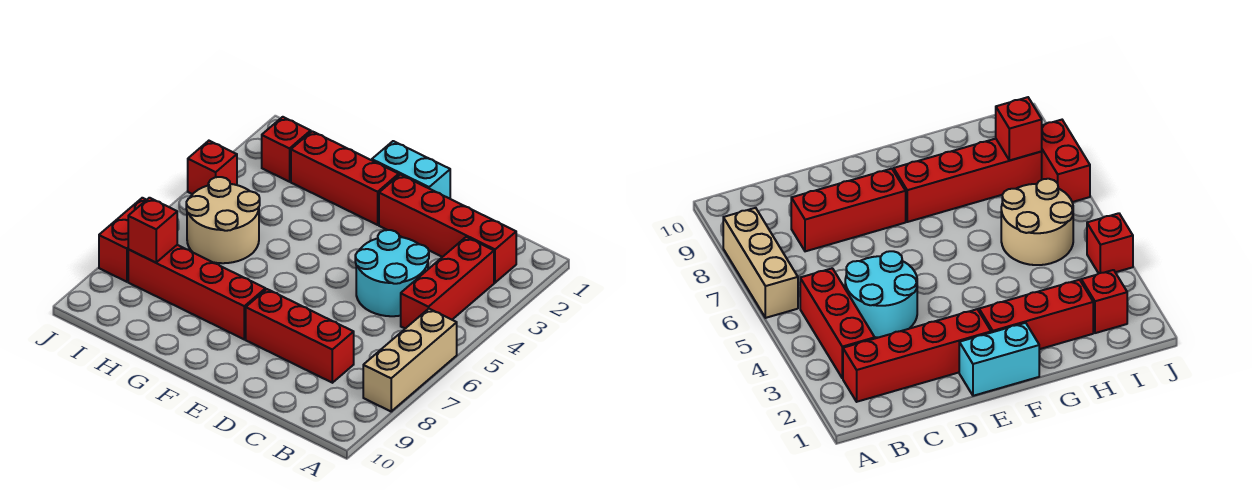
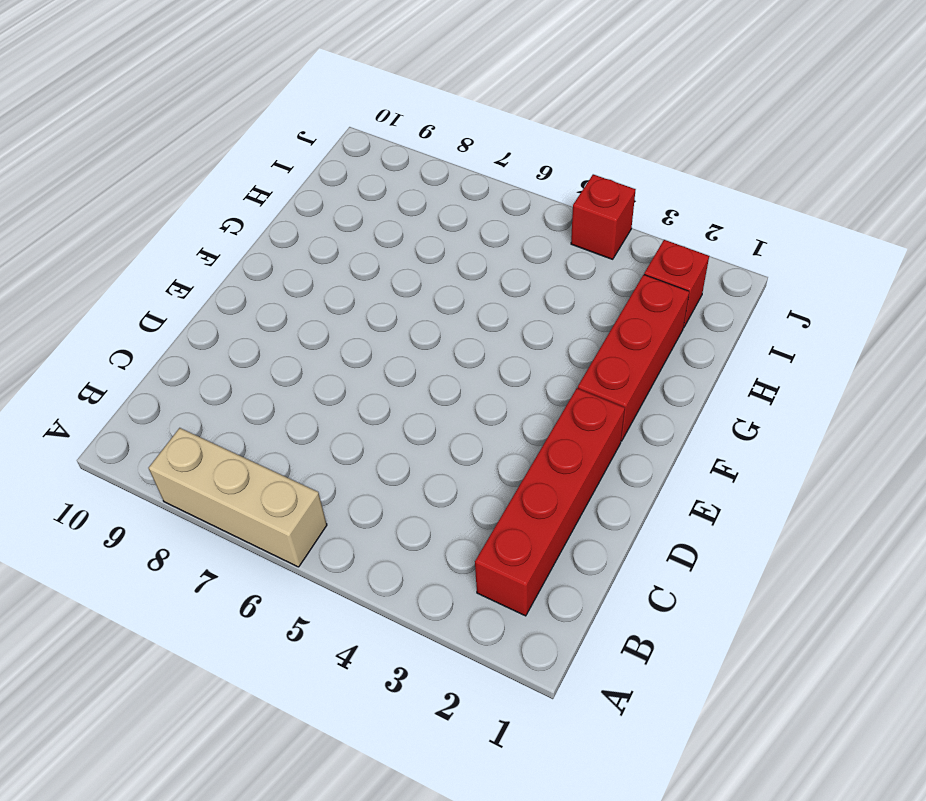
none -> red 1x3 brick [401,237,494,328]
none -> cyan 2x2 round brick [355,230,429,316]
none -> red 1x3 brick [246,289,354,383]

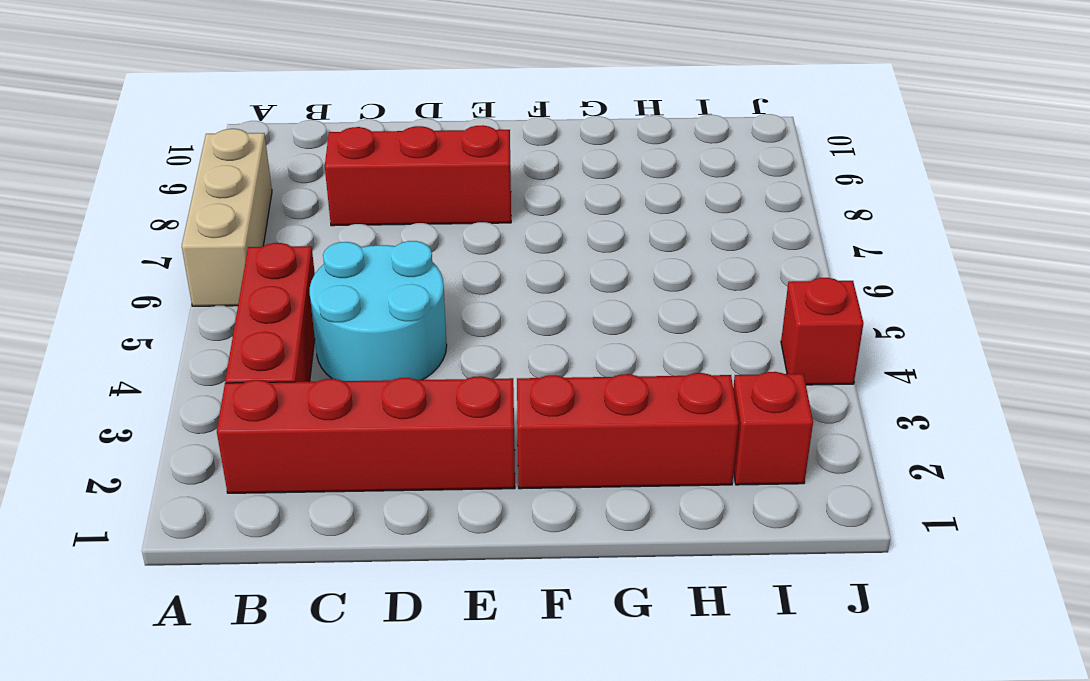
none -> cyan 1x2 brick [372,141,450,199]
none -> red 1x4 brick [128,245,266,339]
none -> tan 2x2 round brick [186,177,260,263]

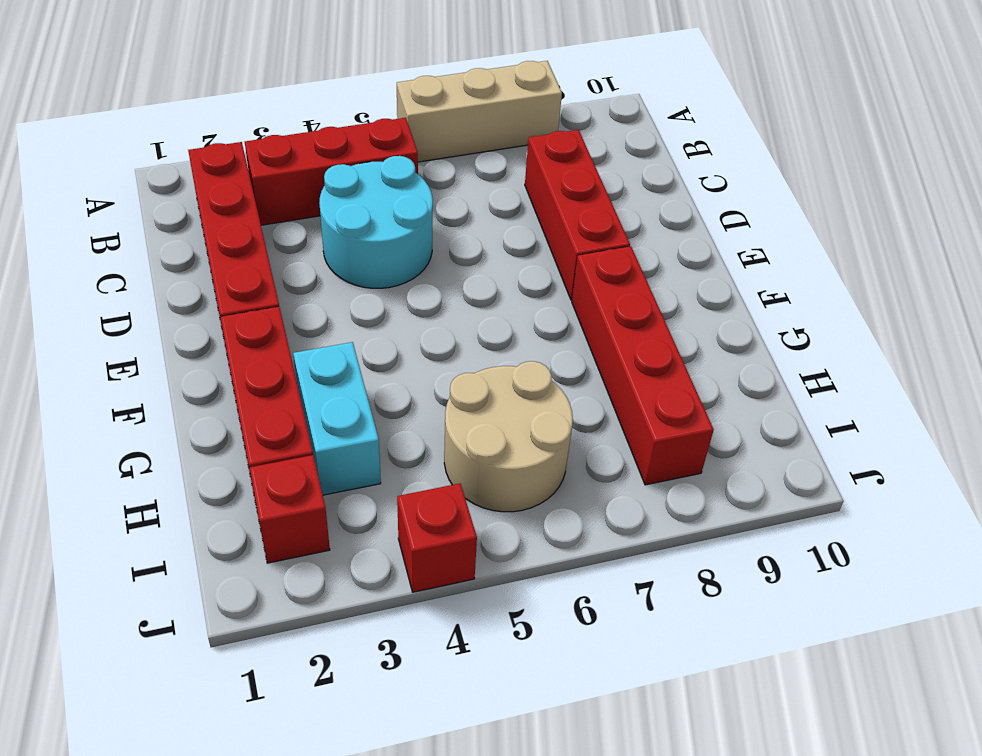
cyan 1x2 brick [293,342,381,495] -> cyan 1x2 brick moved to [372,141,450,199]
none -> red 1x2 brick [99,198,146,282]
none -> red 1x1 brick [128,198,177,263]

